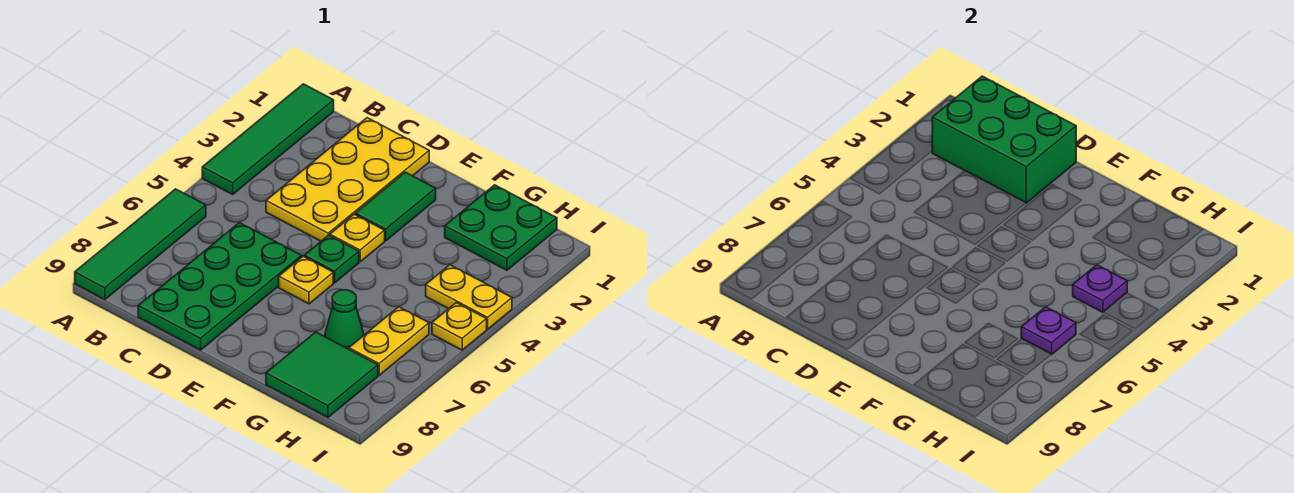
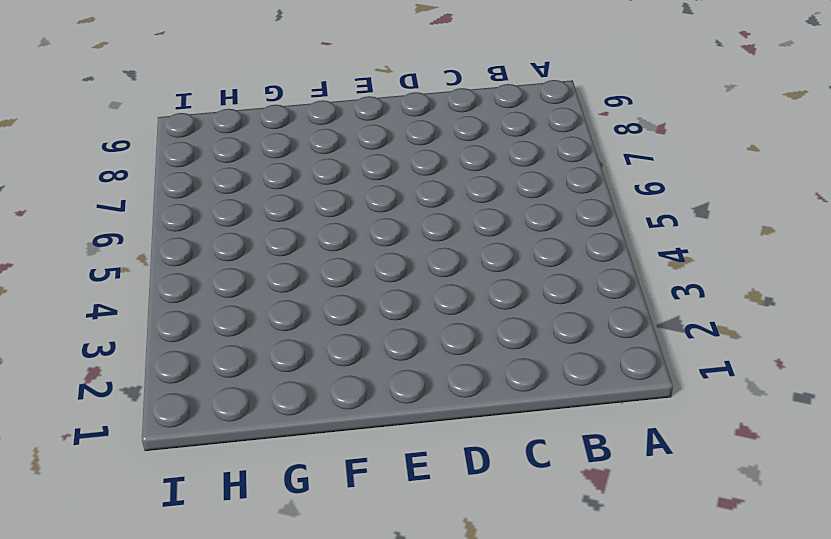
none -> green 1x4 tile [202,84,334,195]
none -> green 1x4 tile [75,189,206,300]
none -> yellow 2x4 plate [266,118,429,241]

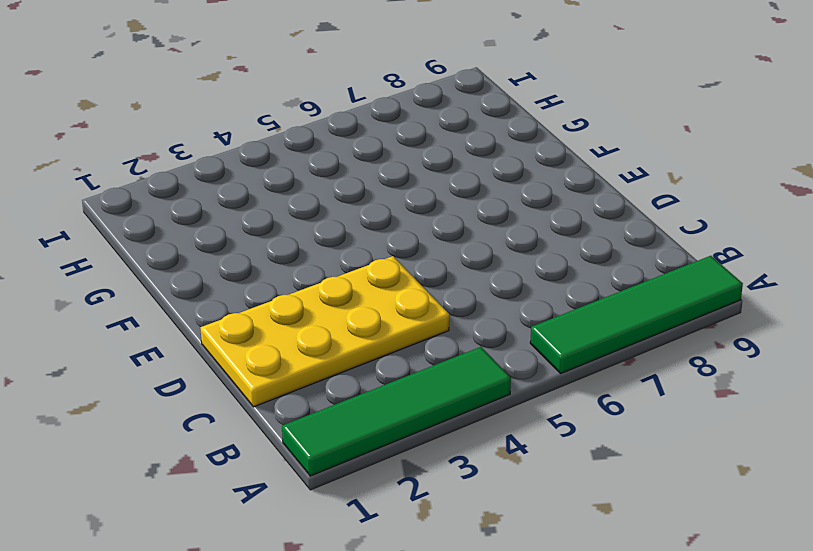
none -> green 2x4 plate [138,223,302,350]
none -> green 1x2 tile [355,172,436,241]
none -> yellow 1x1 plate [330,214,385,262]

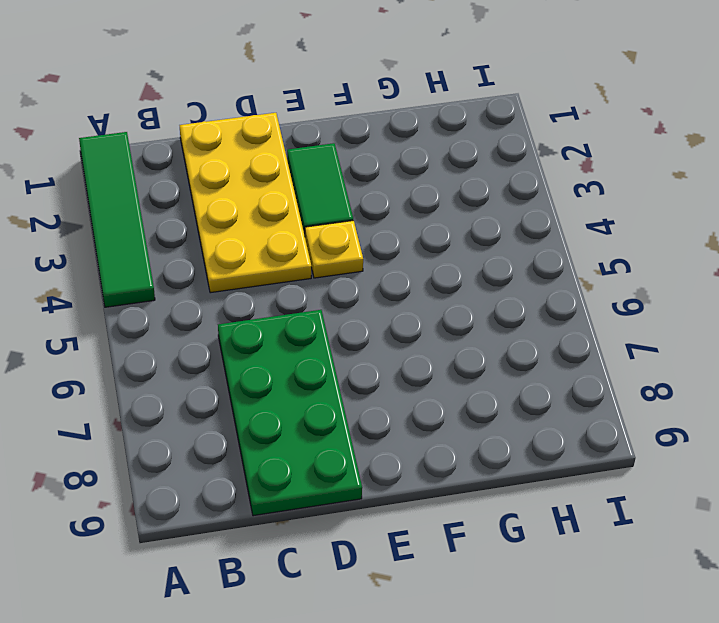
none -> green 1x4 tile [75,189,206,300]
none -> green 1x1 plate [304,235,359,283]
none -> yellow 1x1 plate [279,256,333,304]

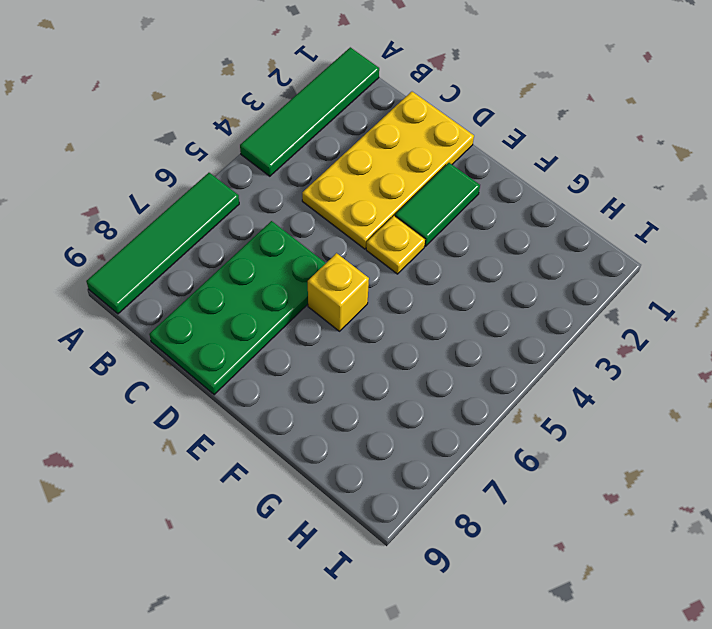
yellow 1x1 brick [308,253,369,331] -> yellow 1x1 plate [279,256,333,304]
none -> green 1x1 plate [304,235,359,283]
none -> green 2x2 plate [445,185,557,270]
none -> green 1x1 cone [325,290,364,349]

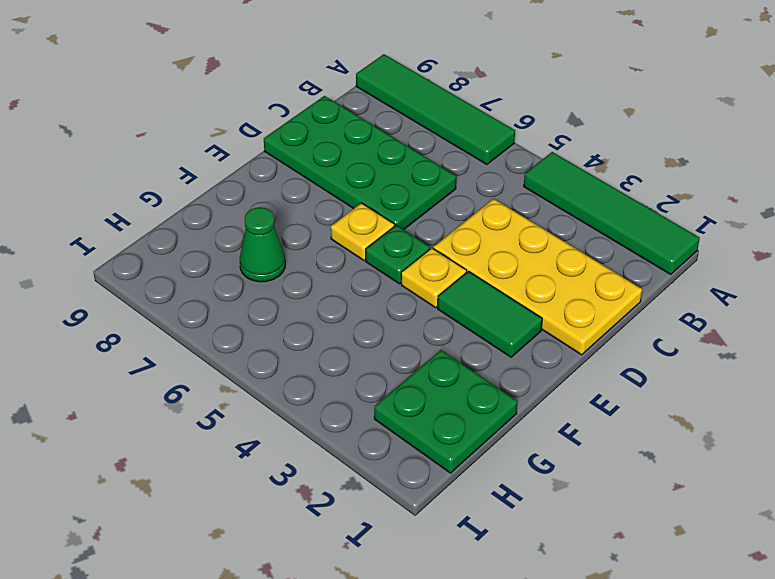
none -> green 2x2 tile [266,332,378,417]
none -> yellow 1x2 plate [426,265,512,329]
none -> yellow 1x2 plate [349,307,429,375]

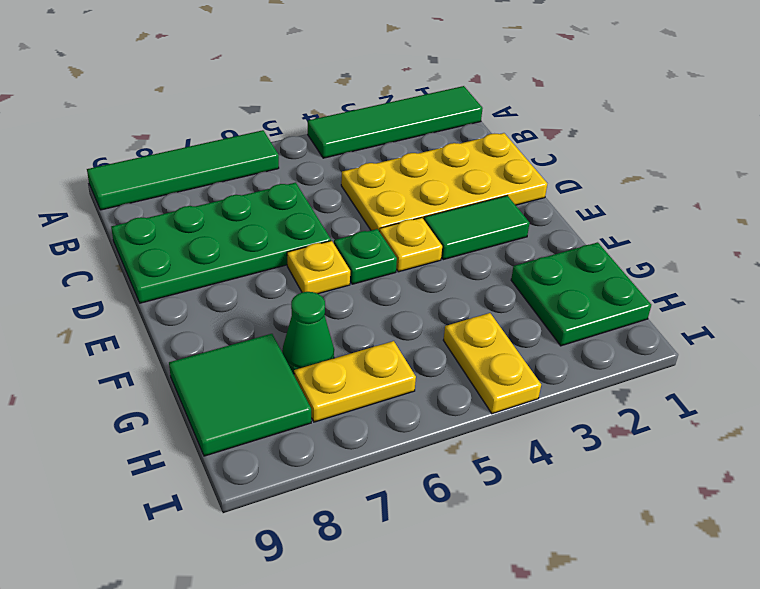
none -> yellow 1x1 plate [432,303,487,350]
none -> green 2x3 brick [932,76,1076,203]
none -> purple 1x1 plate [1073,265,1127,312]

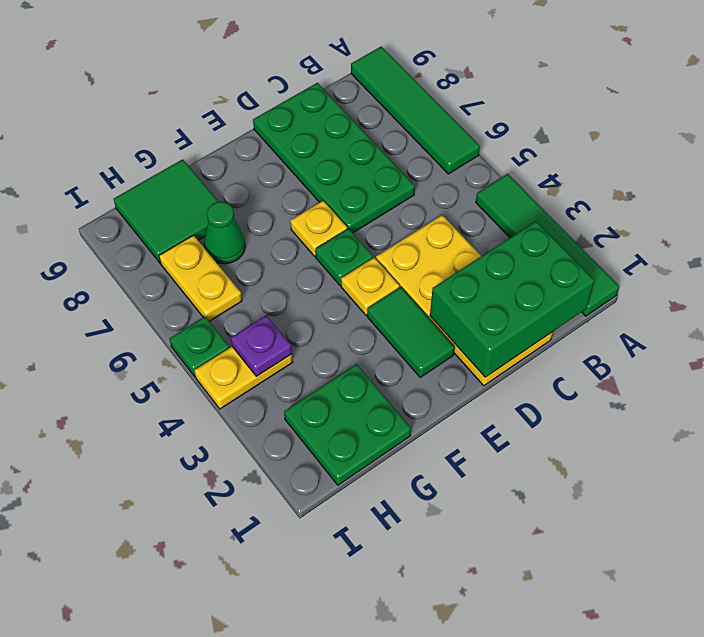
green 1x1 plate [170,317,229,377] -> yellow 1x1 plate [432,303,487,350]
none -> purple 1x1 plate [1021,307,1076,354]

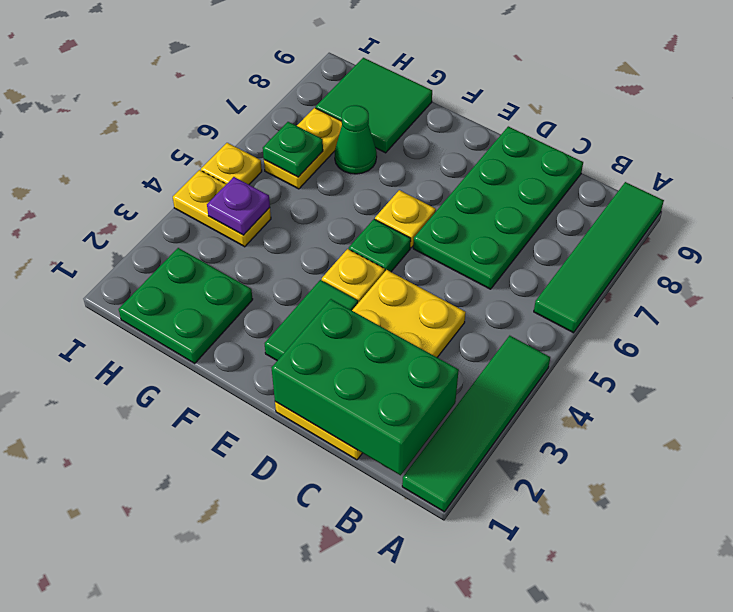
green 1x1 plate [263,122,323,177] -> purple 1x1 plate [1021,307,1076,354]

